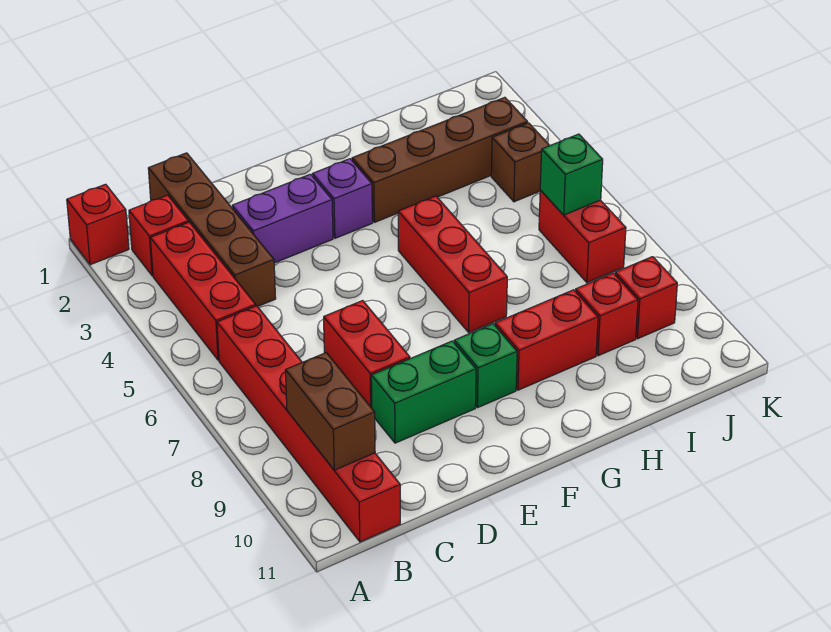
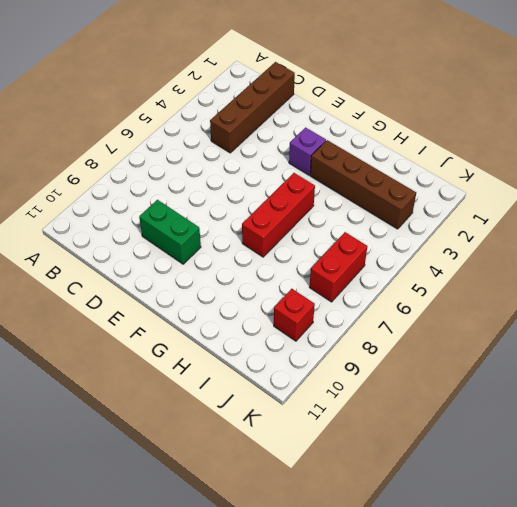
none -> red 1x1 brick [67,184,129,265]
none -> red 1x1 brick [129,195,189,276]
none -> red 1x3 brick [150,222,256,360]

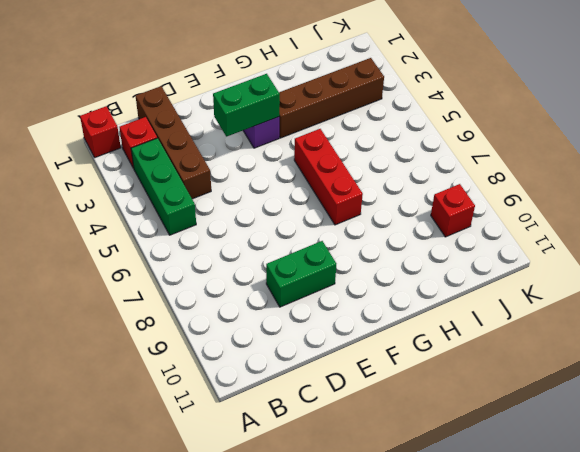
green 1x3 brick [131,138,196,235] -> red 1x3 brick [150,222,256,360]
green 1x2 brick [213,74,280,137] -> none
none -> red 1x6 brick [217,306,400,542]
none -> purple 1x2 brick [232,174,333,263]
none -> red 1x2 brick [324,301,410,408]

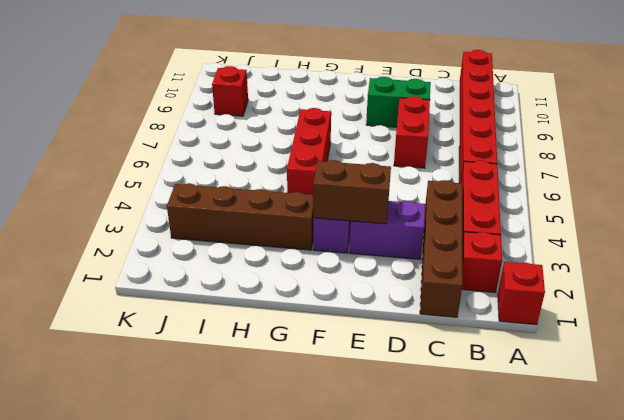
brown 1x2 brick [313,160,391,224] -> brown 1x2 brick turned to [285,353,375,470]
none -> green 1x1 brick [454,324,517,408]
none -> red 1x2 brick [495,290,598,390]
none -> red 1x1 brick [576,273,638,356]

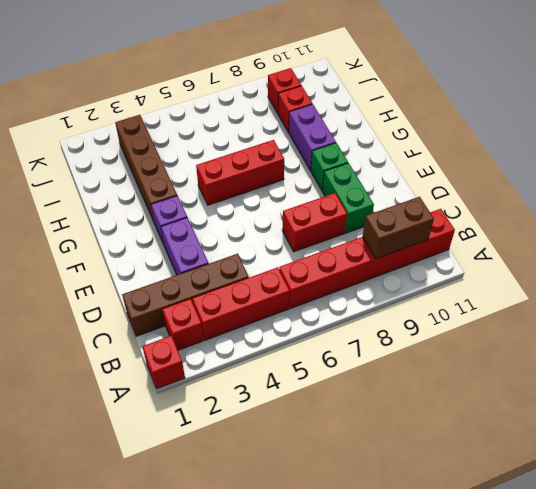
purple 1x2 brick [289,104,336,171] -> red 1x2 brick [495,290,598,390]
none -> brown 1x1 brick [491,123,550,202]
none -> red 1x2 brick [539,190,626,283]
none -> green 1x1 brick [540,134,603,215]

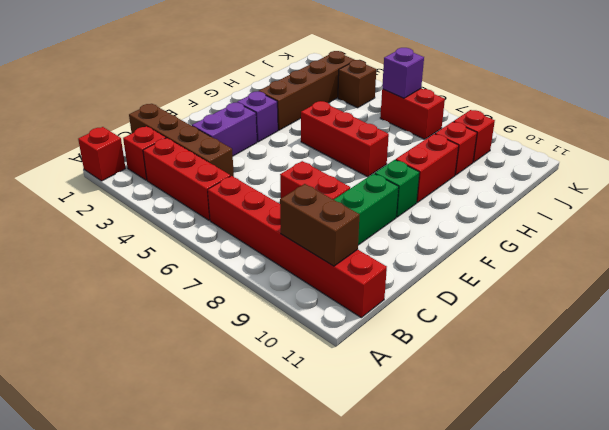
purple 1x1 brick [382,48,424,98] -> green 1x1 brick [540,134,603,215]

